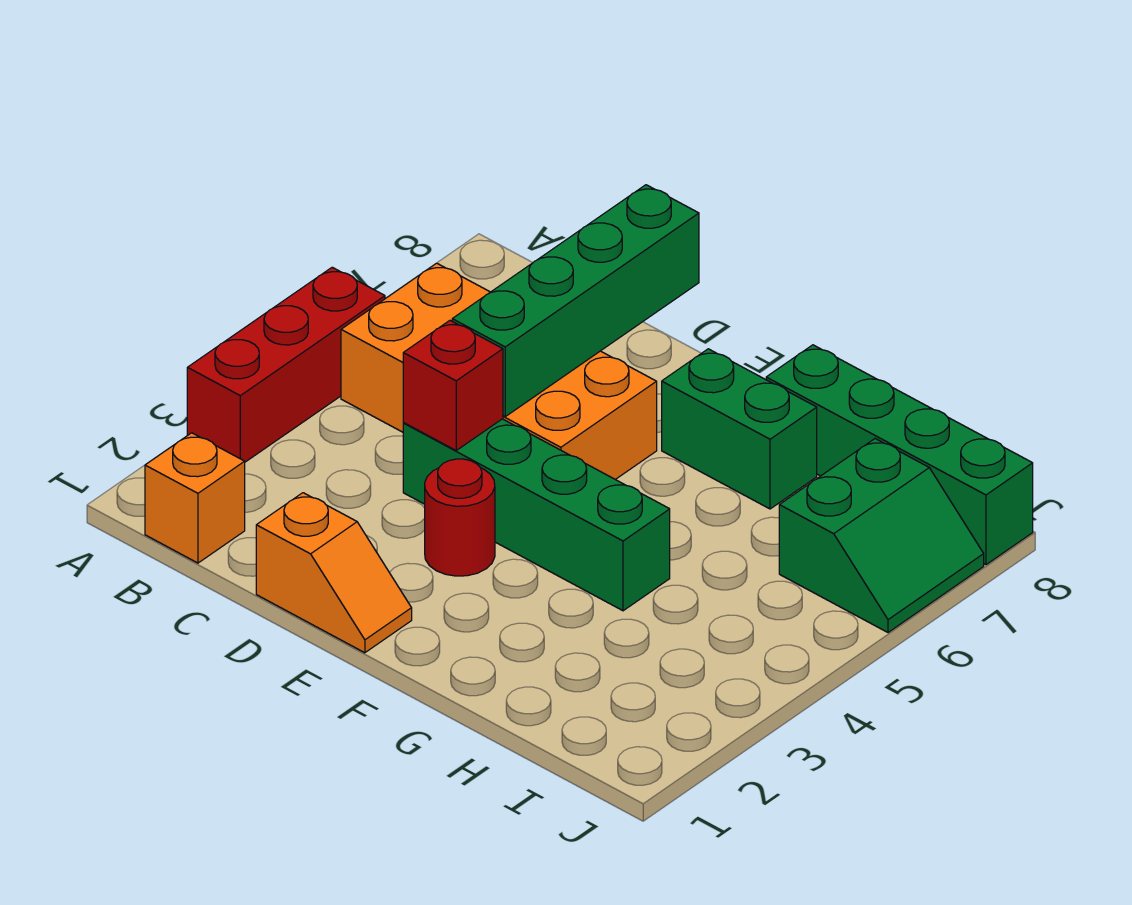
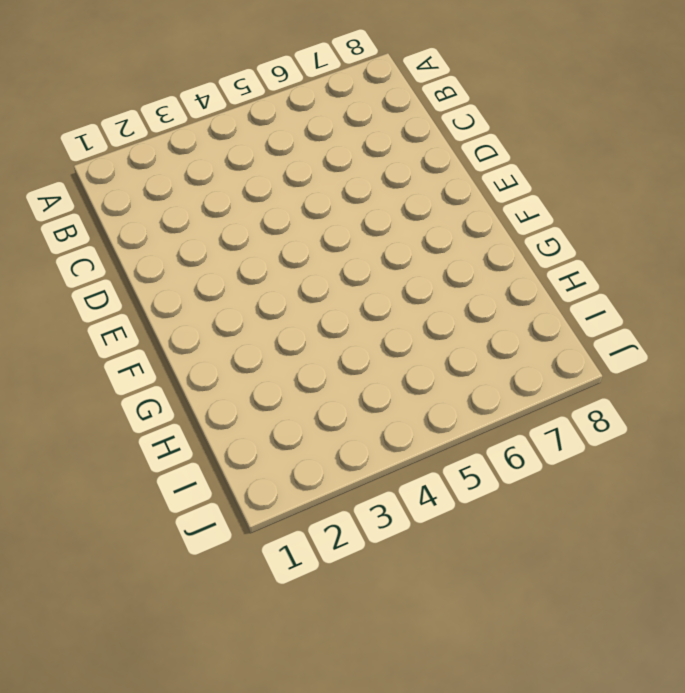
none -> red 1x3 brick [187,267,385,462]
none -> orange 1x1 brick [145,433,245,563]

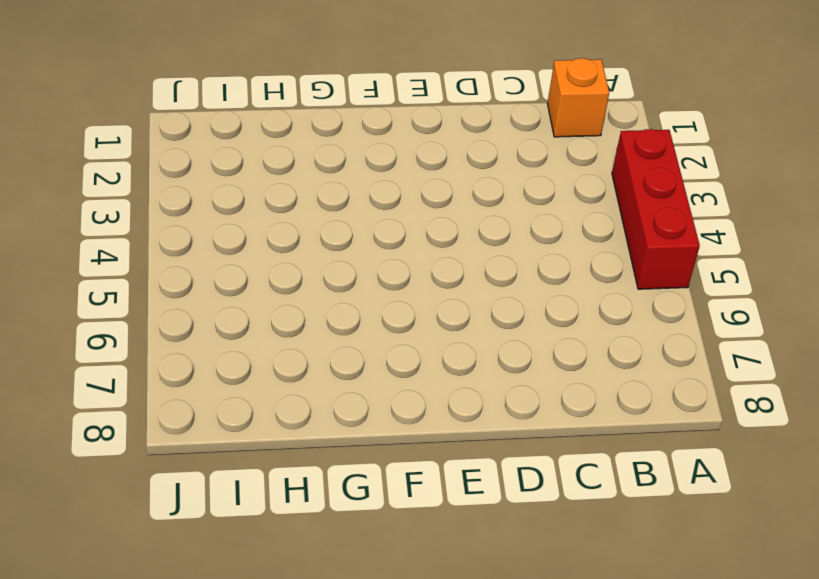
none -> orange 2x4 brick [341,263,657,479]
none -> orange 1x2 slope [256,493,412,653]

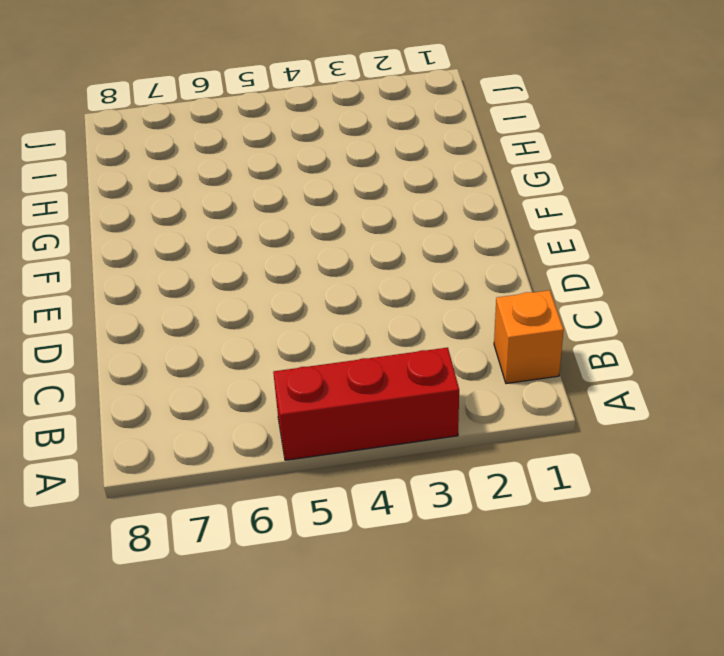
none -> orange 2x4 brick [341,263,657,479]
none -> orange 1x2 slope [256,493,412,653]

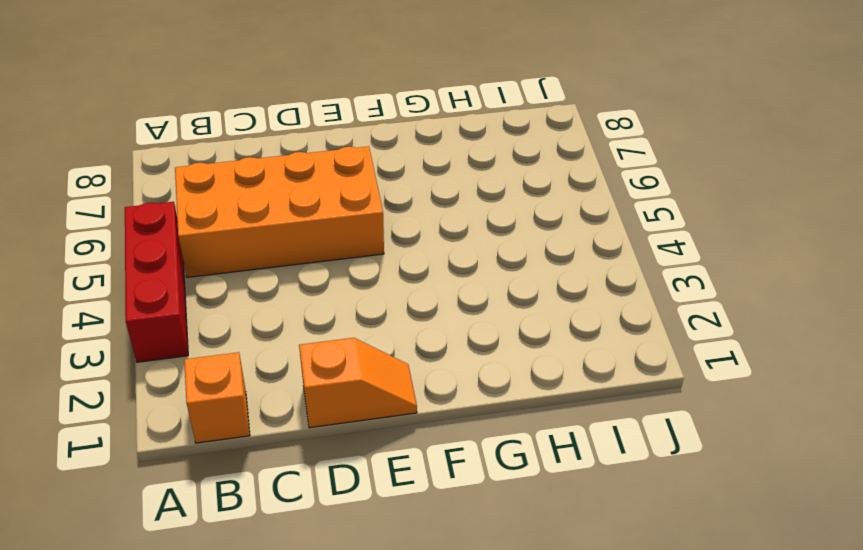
none -> green 1x4 brick [403,419,670,611]
none -> red 1x1 round brick [425,459,495,576]

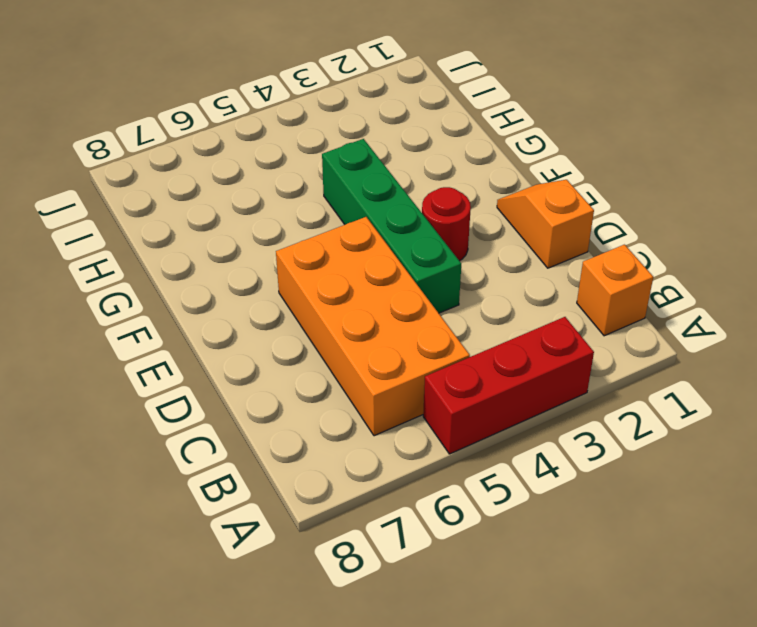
none -> green 1x2 brick [662,349,817,509]
none -> green 1x4 brick [766,345,1033,565]

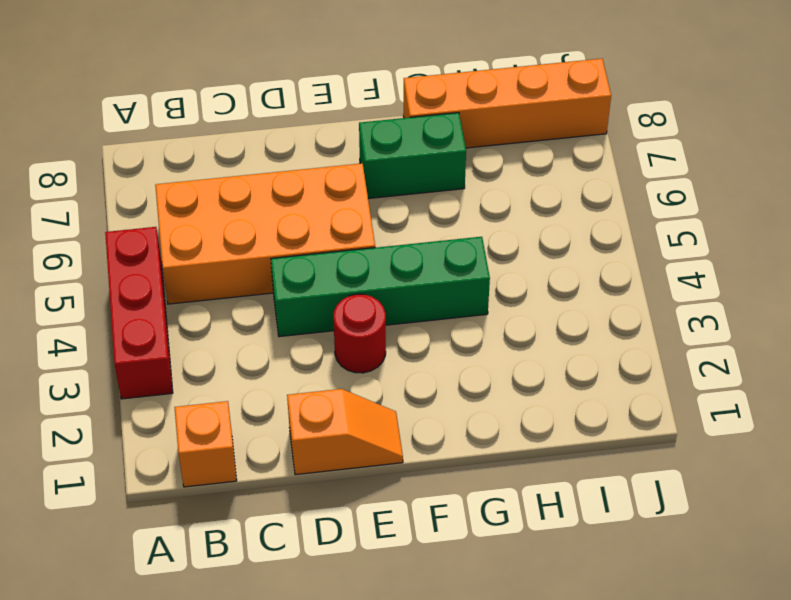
orange 1x4 brick [403,59,611,148] -> green 1x4 brick [766,345,1033,565]
none -> green 2x2 slope [779,439,984,632]
none -> red 1x1 brick [403,321,503,450]

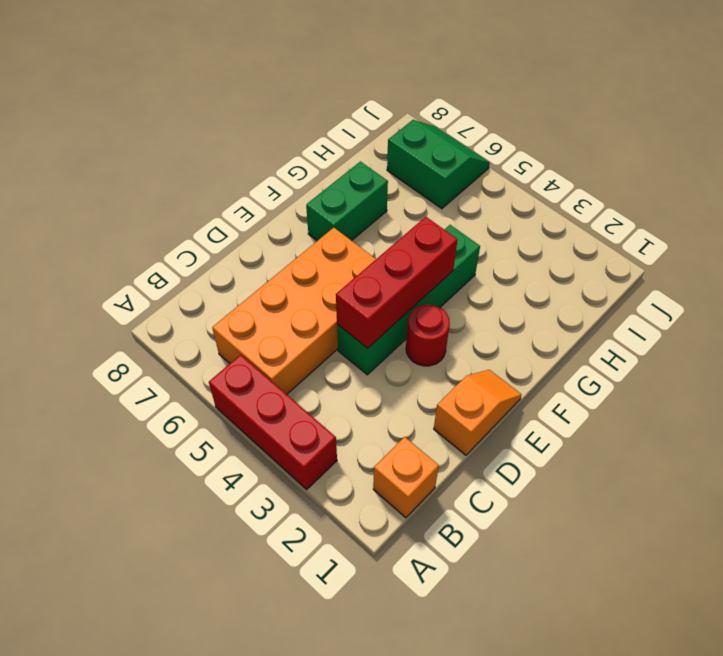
red 1x3 brick [336,217,458,348] -> red 1x1 brick [403,321,503,450]
none -> green 1x4 brick [766,345,1033,565]
none -> green 1x4 brick [452,185,699,416]

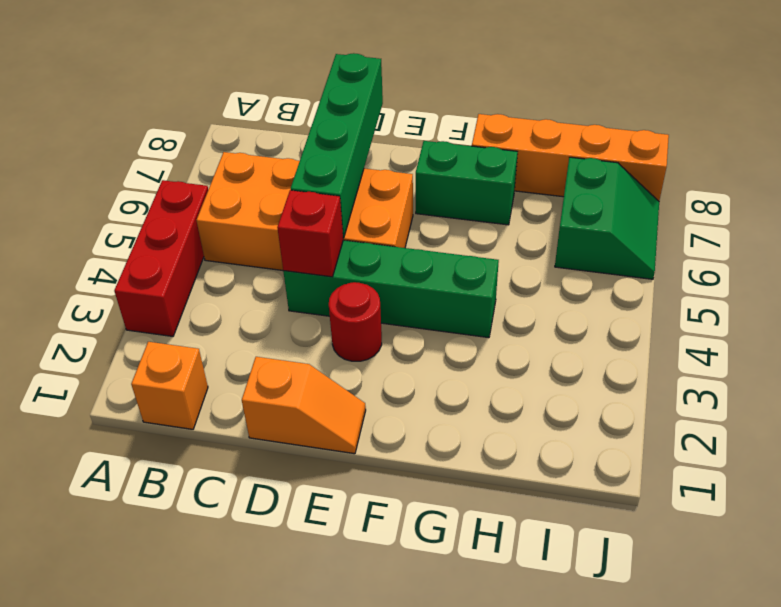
orange 1x4 brick [472,114,669,201] -> green 1x4 brick [766,345,1033,565]

